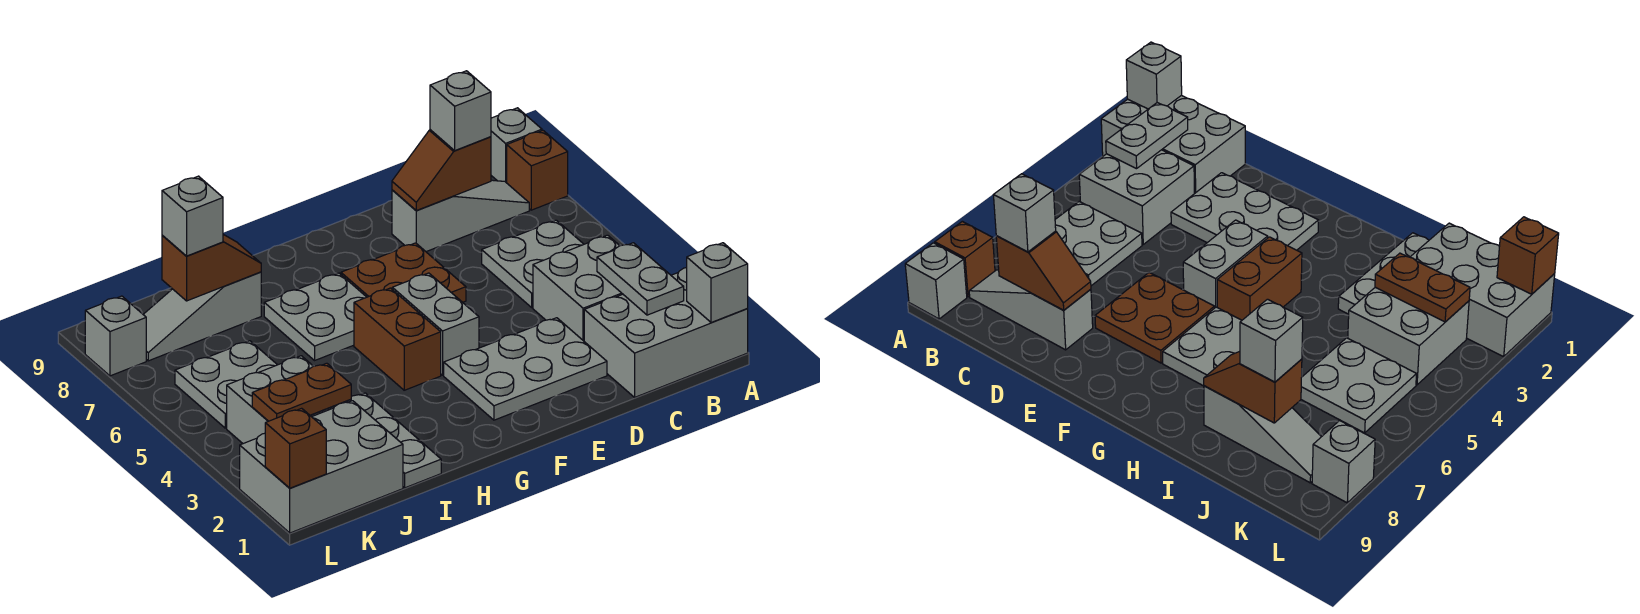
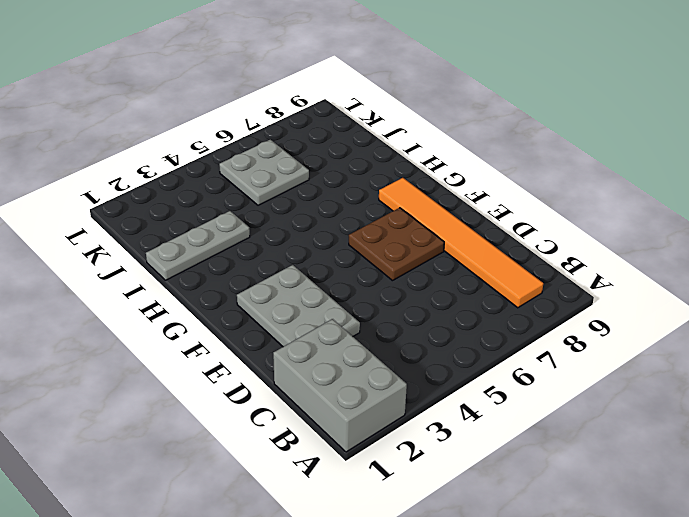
orange 1x6 tile [379,178,543,308] -> grey 1x3 slope [392,180,529,252]
none -> brown 1x1 brick [507,131,568,210]
none -> grey 1x1 brick [491,108,542,183]
none -> grey 2x2 brick [533,235,622,341]

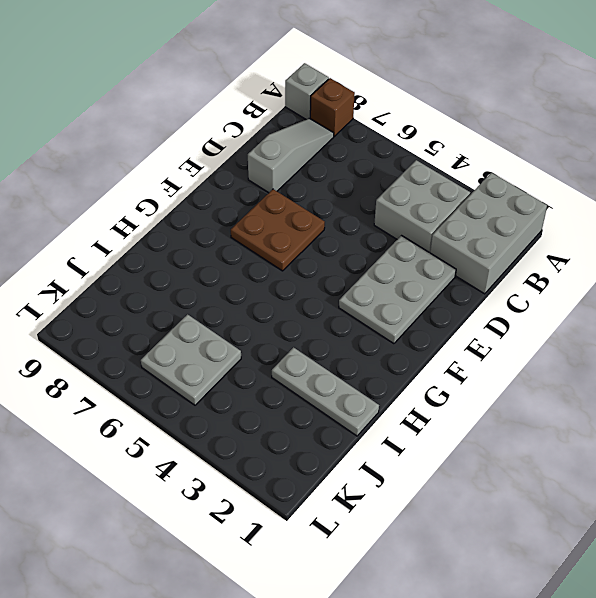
none -> grey 2x2 plate [482,220,584,308]
none -> grey 1x2 brick [392,273,479,375]
none -> brown 1x2 brick [354,288,441,390]

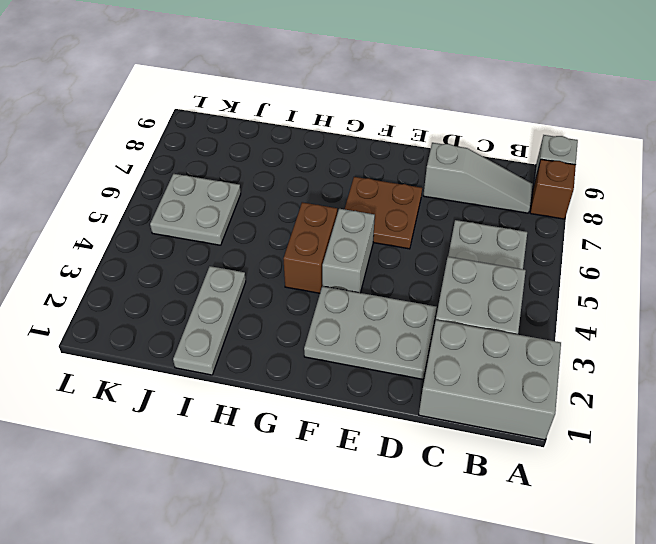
none -> grey 2x2 plate [264,273,366,360]
none -> grey 1x3 slope [143,272,261,361]
none -> grey 2x3 brick [240,401,403,533]

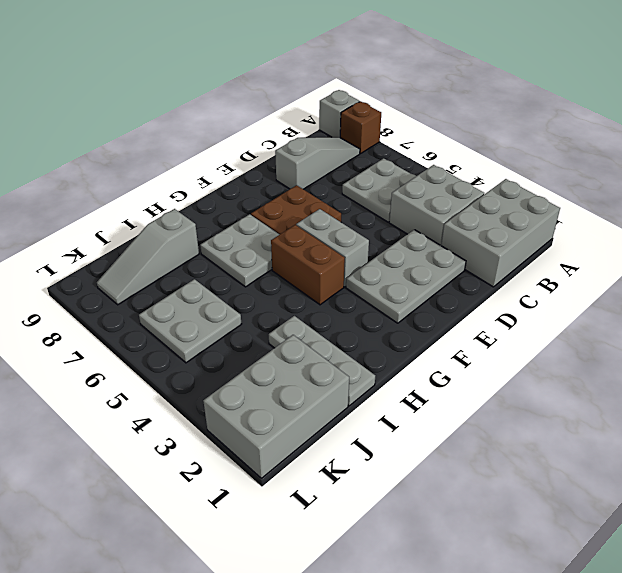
none -> grey 2x2 brick [227,356,351,444]
none -> grey 1x1 brick [85,296,146,376]
none -> grey 1x1 brick [687,243,748,323]

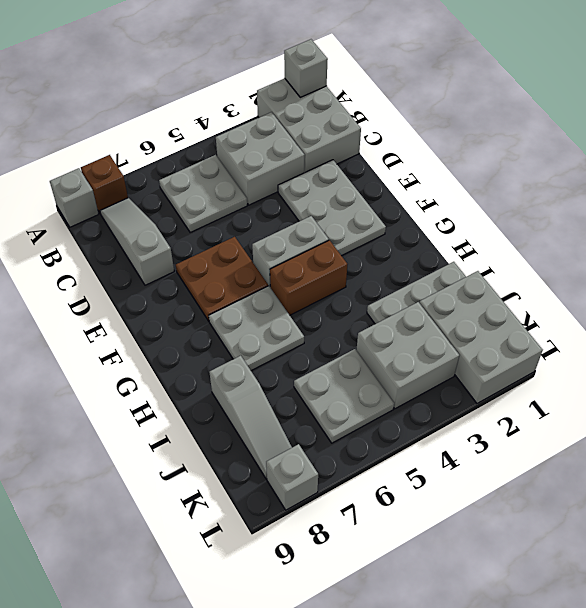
none -> grey 1x2 plate [597,243,684,315]
none -> brown 1x2 slope [392,130,491,211]
none -> brown 1x2 slope [162,234,261,301]

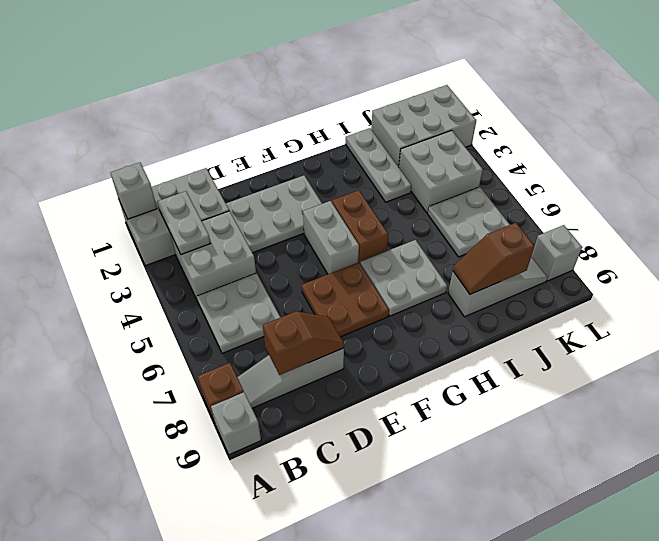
none -> brown 1x2 plate [252,363,351,421]
none -> brown 1x1 brick [265,408,326,488]
none -> grey 1x1 brick [430,71,491,150]

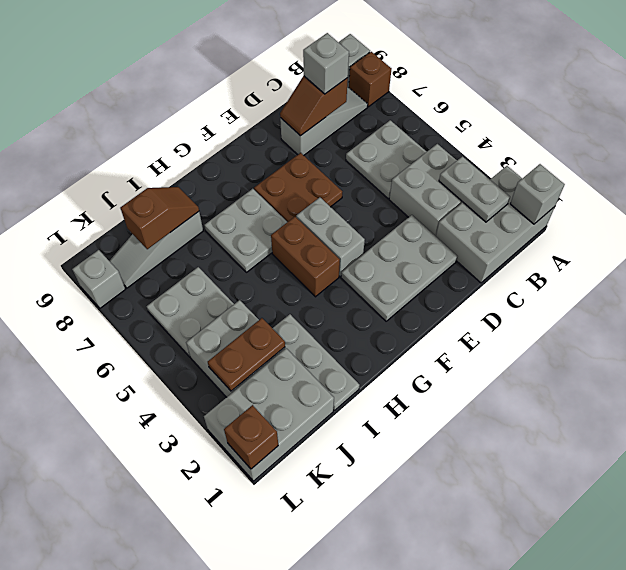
none -> grey 1x1 brick [162,176,223,256]

